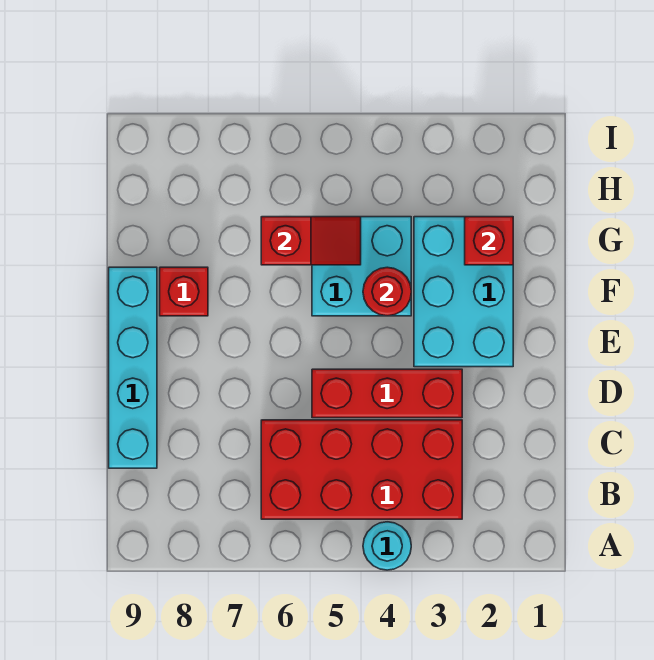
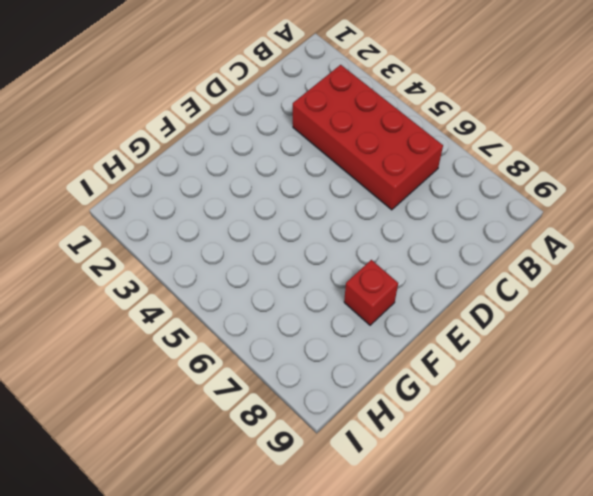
none -> cyan 1x1 round brick [363,522,411,570]
none -> cyan 1x4 brick [109,267,157,468]

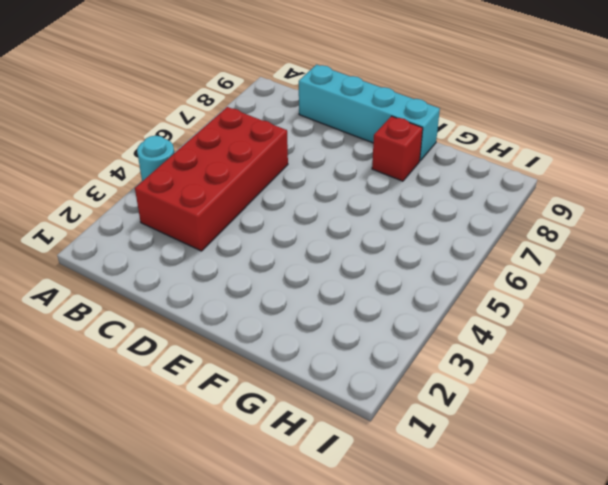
none -> red 1x3 brick [312,369,462,418]
none -> cyan 2x3 brick [414,217,513,367]

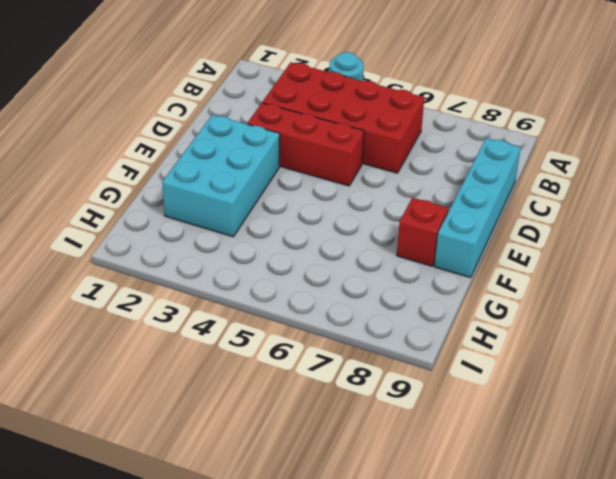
none -> cyan 2x2 brick [312,217,411,316]
none -> red 1x1 round brick [363,267,411,316]

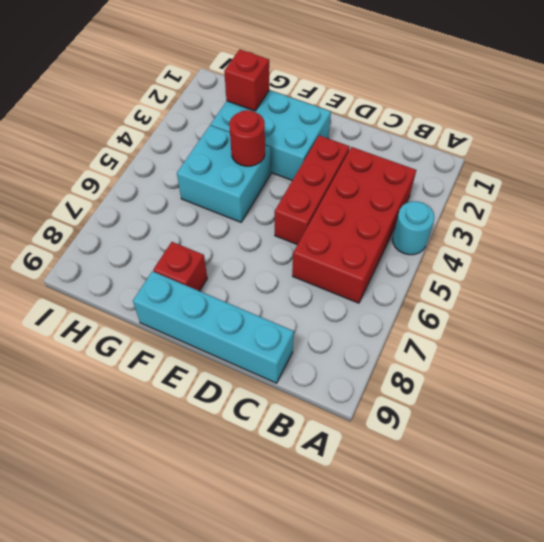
none -> red 1x2 slope [261,217,361,265]

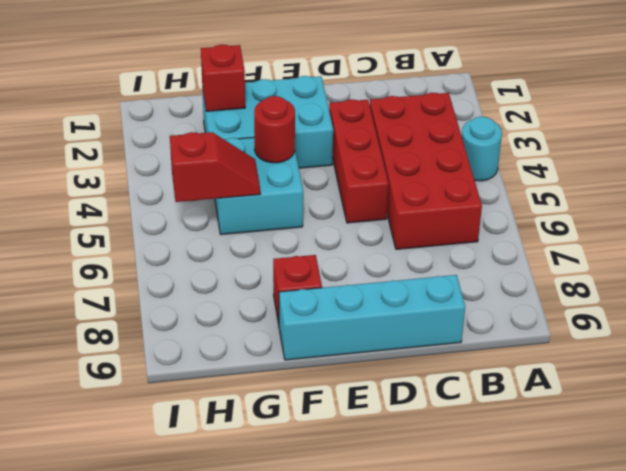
red 1x2 slope [170,132,260,202] -> red 1x2 slope turned to [261,217,361,265]

